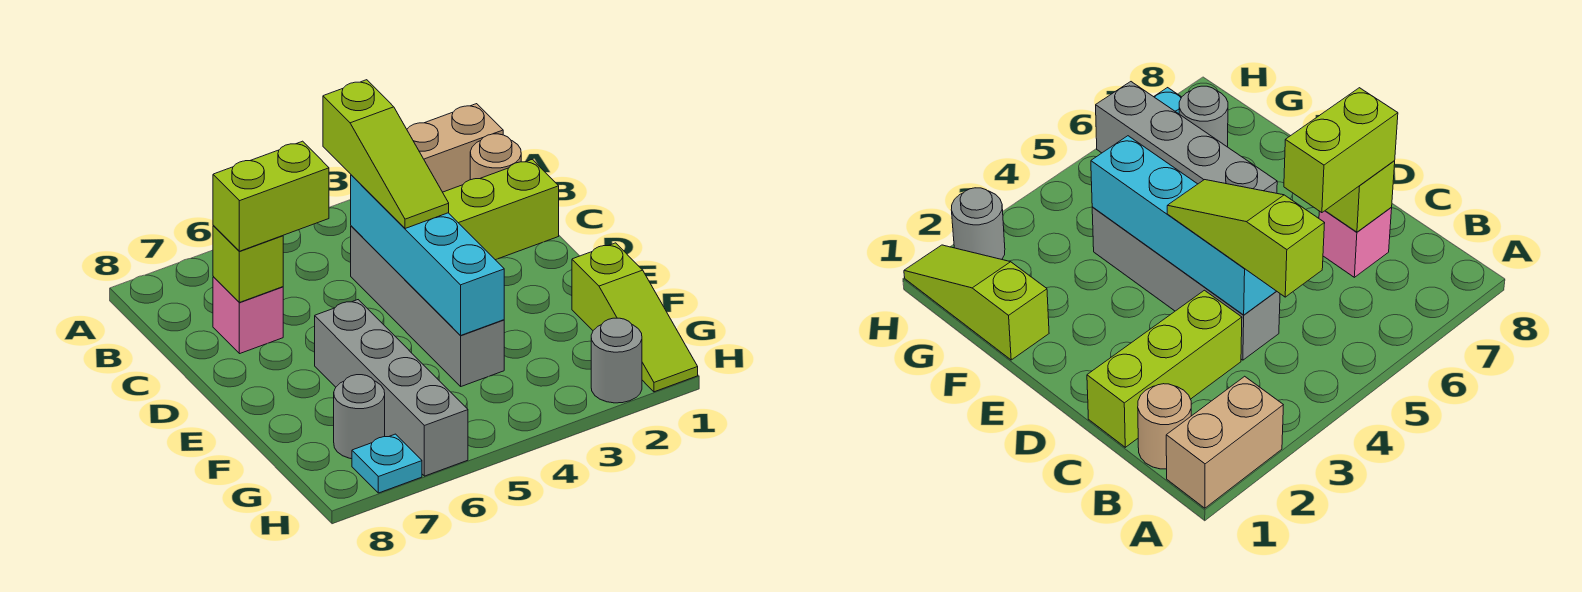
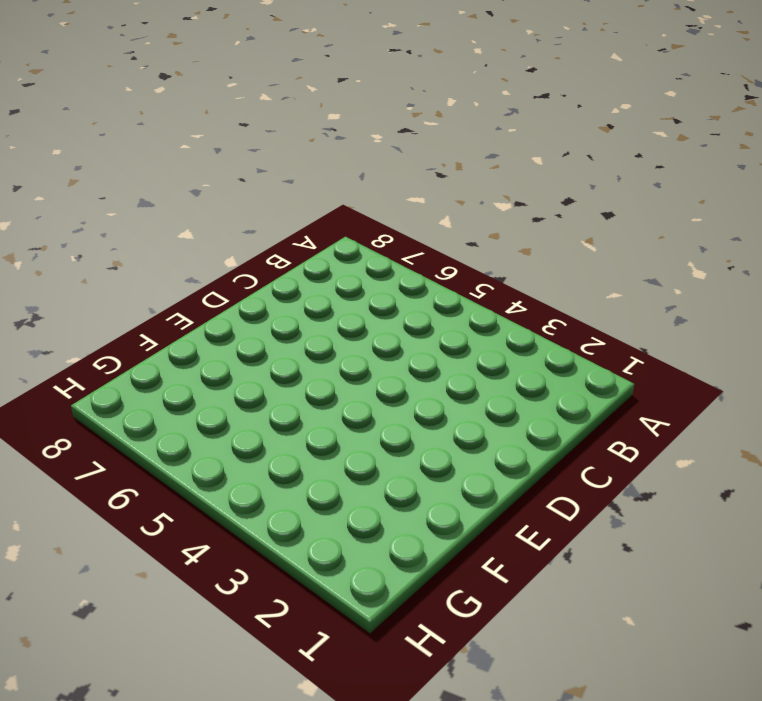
none -> tan 1x2 brick [407,104,503,192]
none -> tan 1x1 round brick [470,134,521,180]
none -> lime 1x3 brick [443,159,559,260]

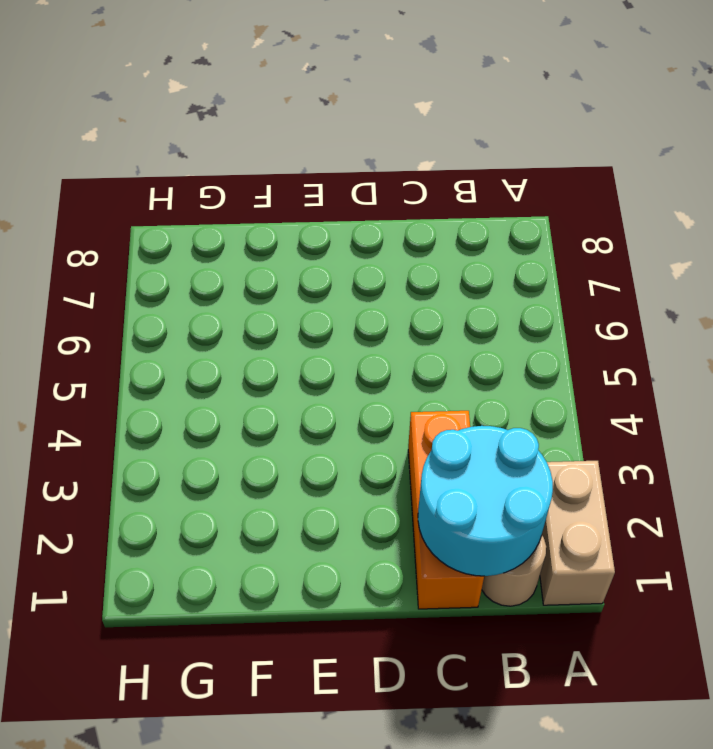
cyan 2x2 round brick [418,426,553,576] -> none
orange 1x3 brick [408,411,484,609] -> lime 1x3 brick [443,159,559,260]
none -> grey 1x4 brick [351,226,504,386]
none -> pink 1x1 brick [213,277,283,354]
none -> grey 1x4 brick [315,300,468,476]

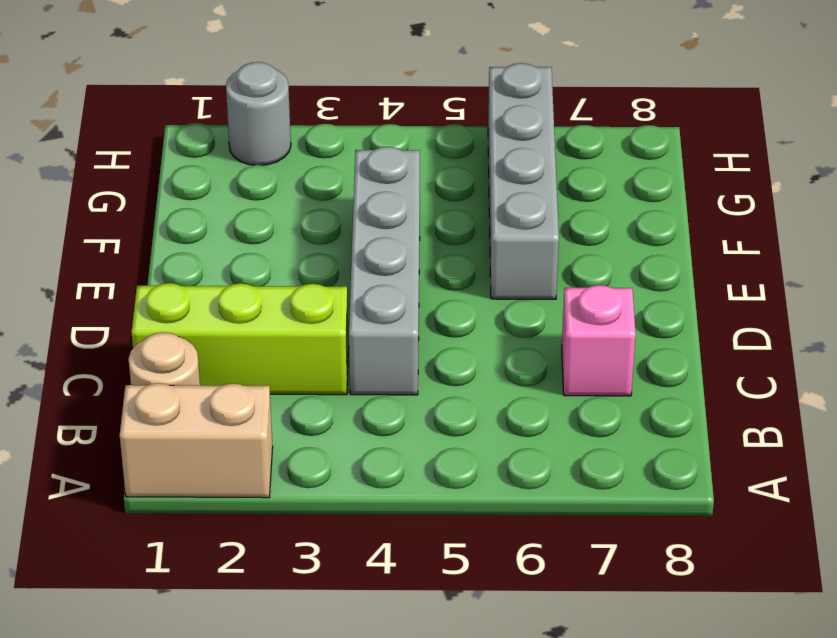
none -> lime 1x3 slope [572,243,698,392]
none -> grey 1x1 round brick [334,375,385,459]
none -> cyan 1x1 plate [352,434,422,493]

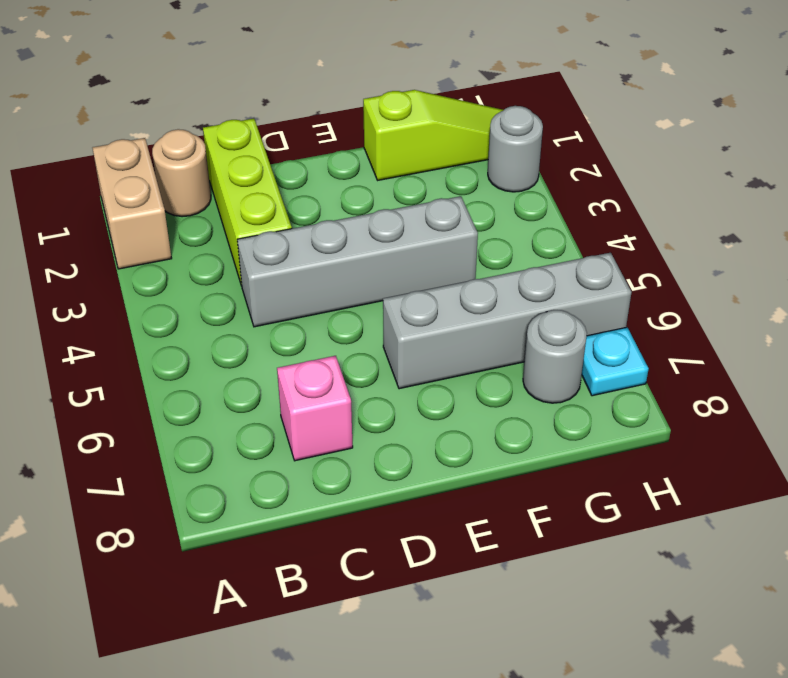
none -> cyan 1x4 brick [351,175,504,336]
none -> lime 1x1 brick [213,225,283,302]
none -> lime 1x3 slope [323,80,449,229]

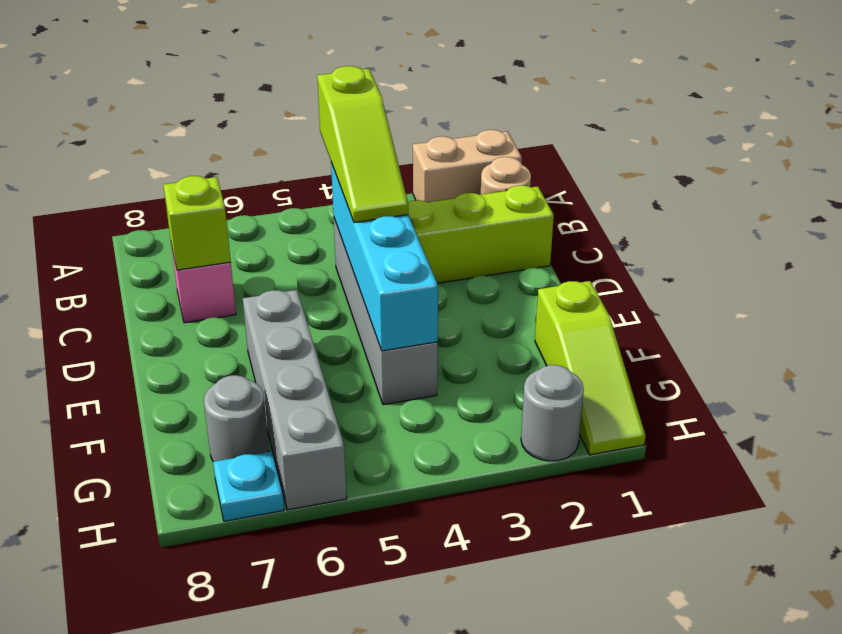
none -> lime 1x2 brick [213,141,329,251]

